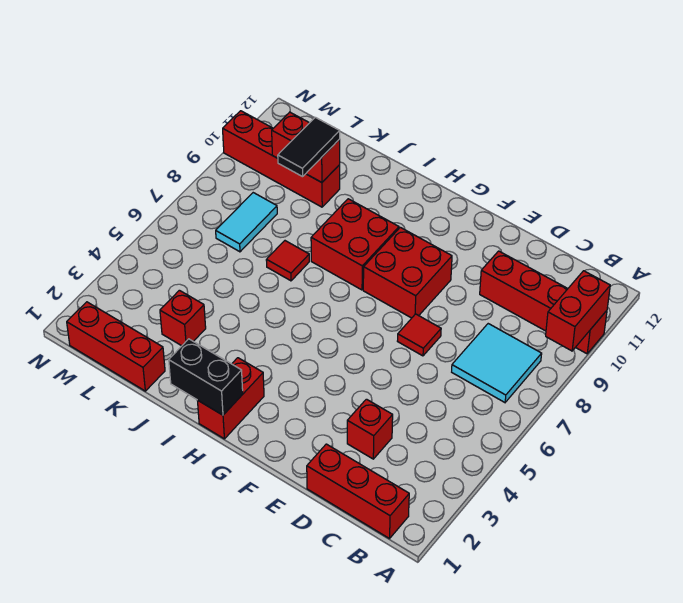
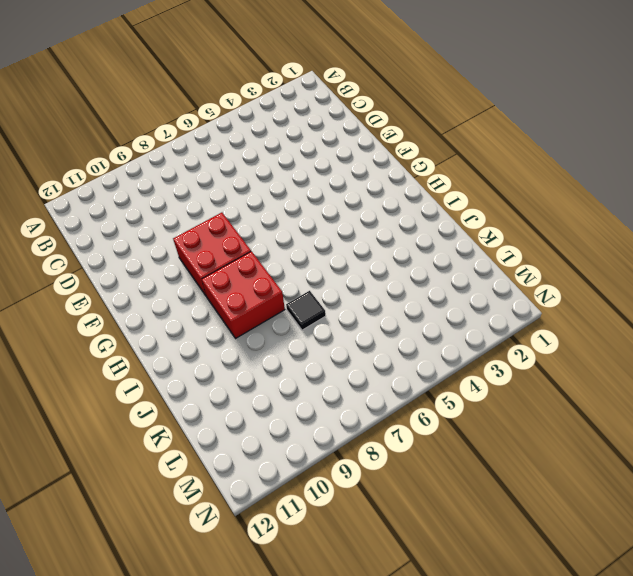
black 1x1 tile [286,291,326,330] -> red 1x1 tile [266,241,309,281]
none -> red 1x4 brick [480,251,607,354]
none -> red 1x3 brick [307,444,409,539]
none -> cyan 2x2 tile [452,324,542,402]

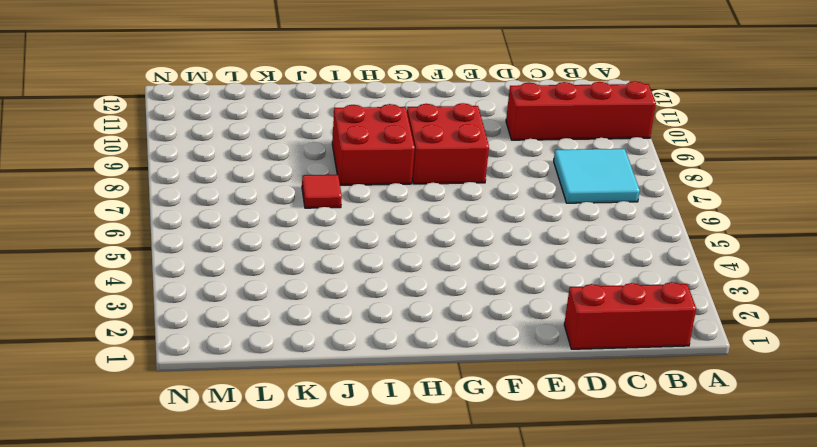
none -> red 1x1 brick [347,399,393,459]
none -> red 1x1 tile [398,314,441,356]
none -> red 1x2 brick [197,358,264,439]

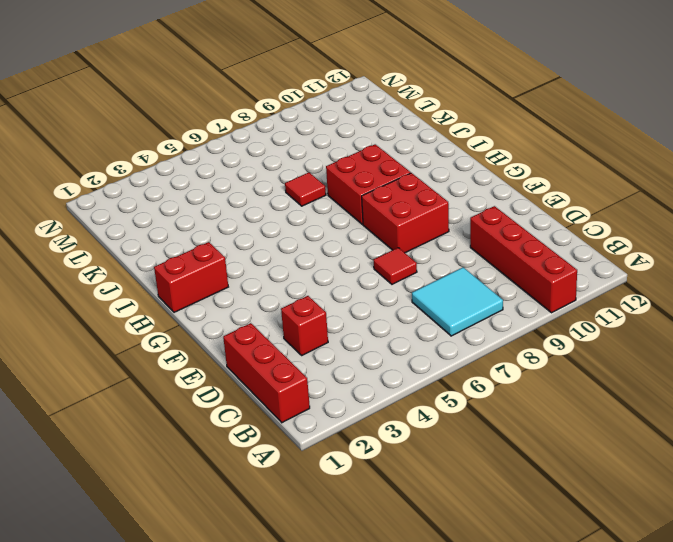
none -> red 1x3 brick [67,302,165,391]
none -> red 1x1 brick [160,290,206,346]
none -> red 1x4 brick [223,111,340,207]

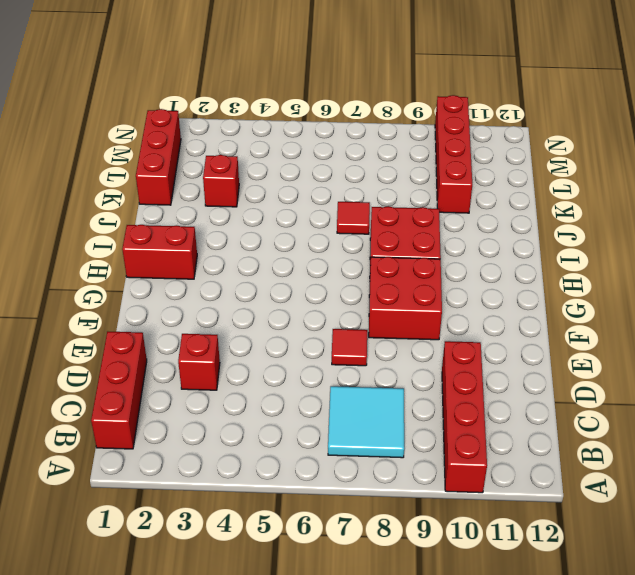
none -> cyan 1x2 tile [216,193,277,252]
none -> red 1x2 brick [546,271,610,351]
none -> black 1x2 brick [169,339,243,415]

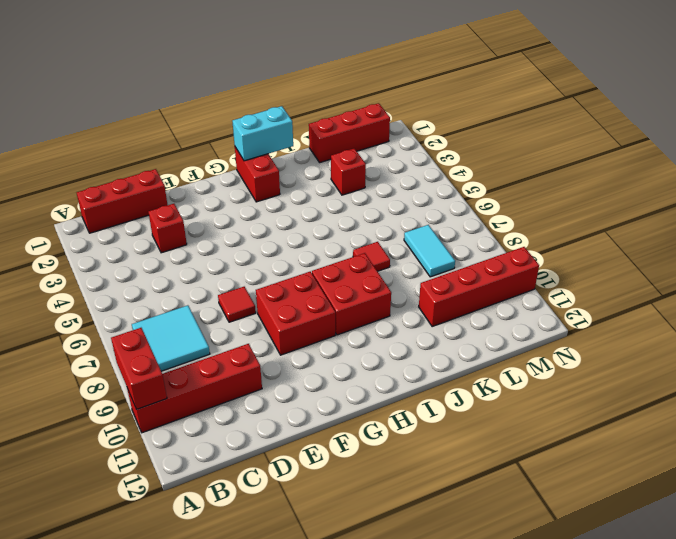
cyan 1x2 brick [232,106,293,161] -> black 1x2 brick [169,339,243,415]
none -> red 1x2 brick [272,112,340,182]
none -> black 1x2 tile [278,117,340,177]

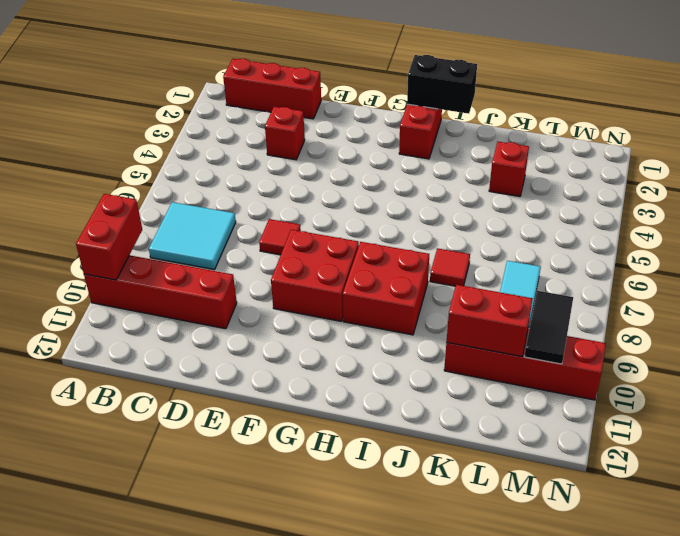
black 1x2 tile [524,291,573,364] -> black 1x2 tile moved to [278,117,340,177]
none -> red 1x3 brick [67,302,165,391]

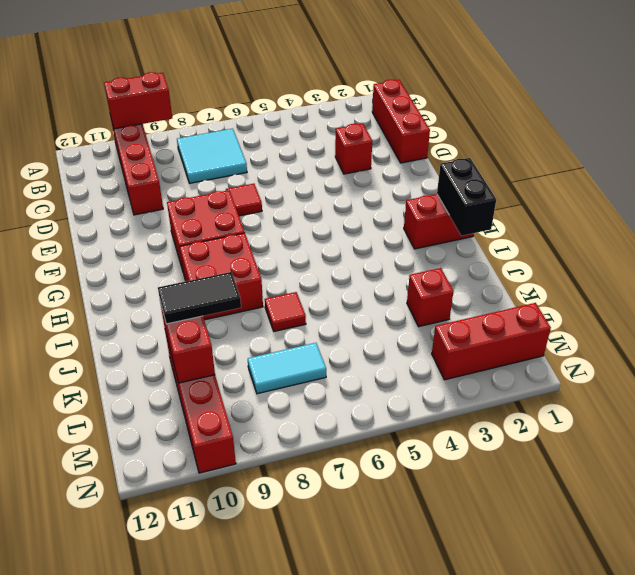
red 1x3 brick [432,303,551,380] -> red 1x3 brick turned to [67,302,165,391]

